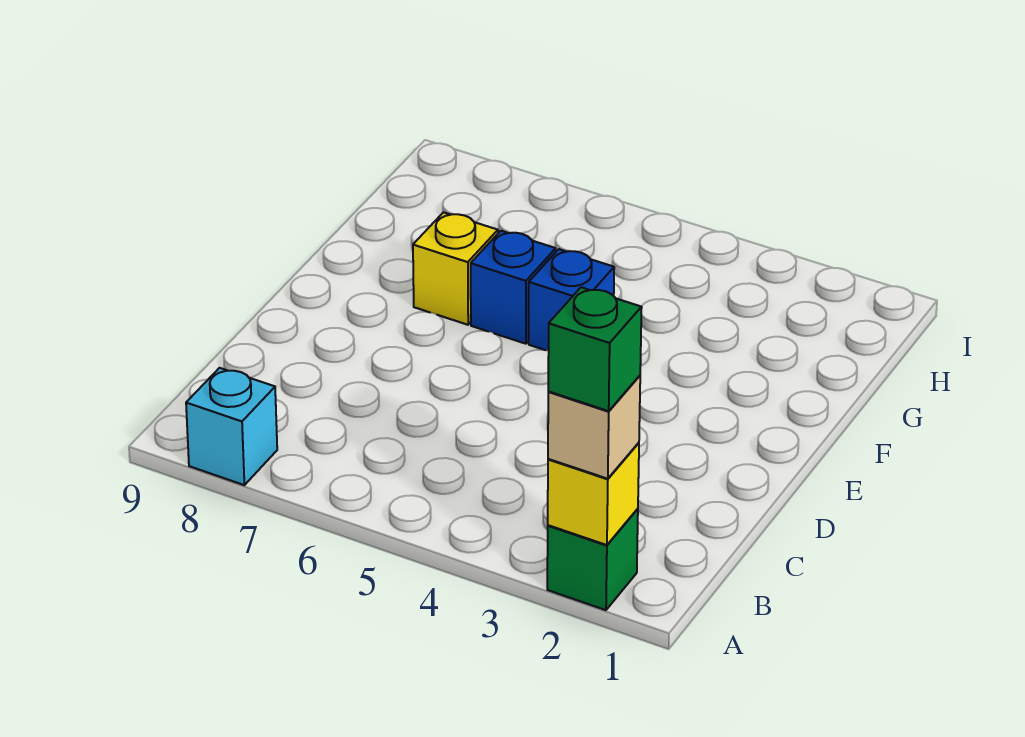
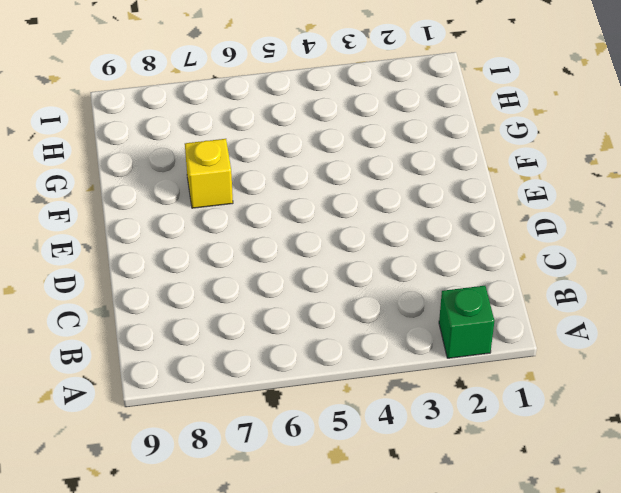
none -> cyan 1x1 brick [186,368,277,485]
none -> blue 1x1 brick [529,249,614,351]

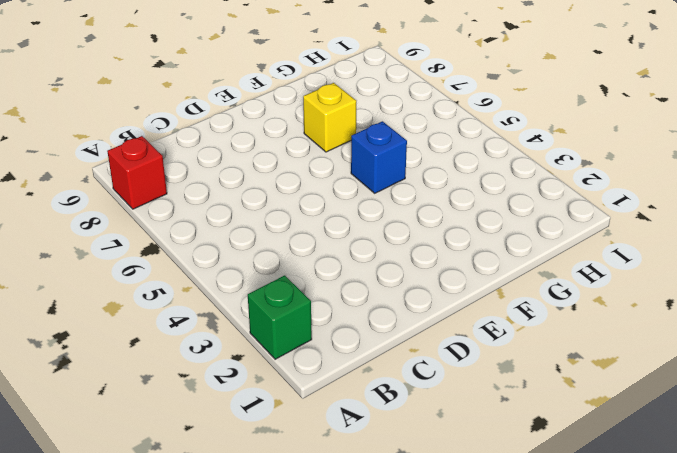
red 1x1 brick [107,136,167,209] -> cyan 1x1 brick [186,368,277,485]
none -> blue 1x1 brick [471,231,556,344]
none -> yellow 1x1 brick [548,443,639,545]

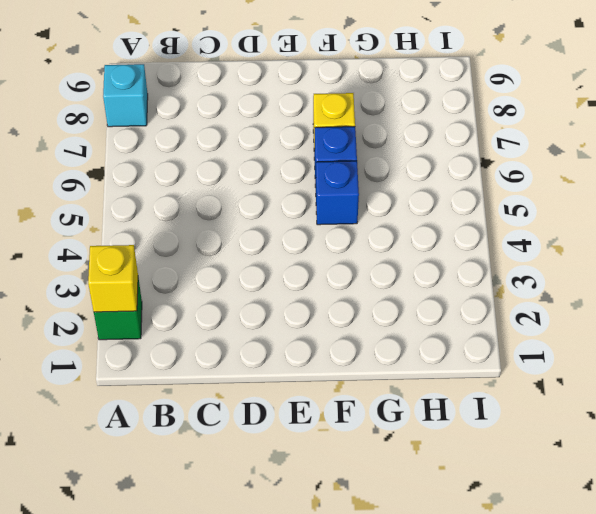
none -> tan 1x1 brick [548,376,640,479]
none -> green 1x1 brick [548,287,642,411]

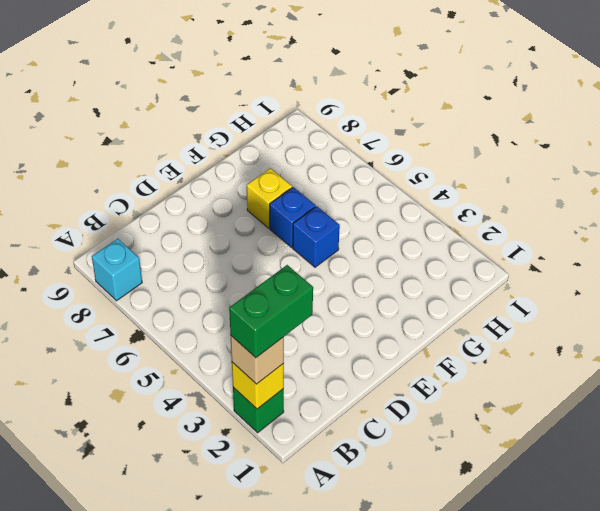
green 1x2 brick [229,265,313,358] -> green 1x1 brick [548,287,642,411]

